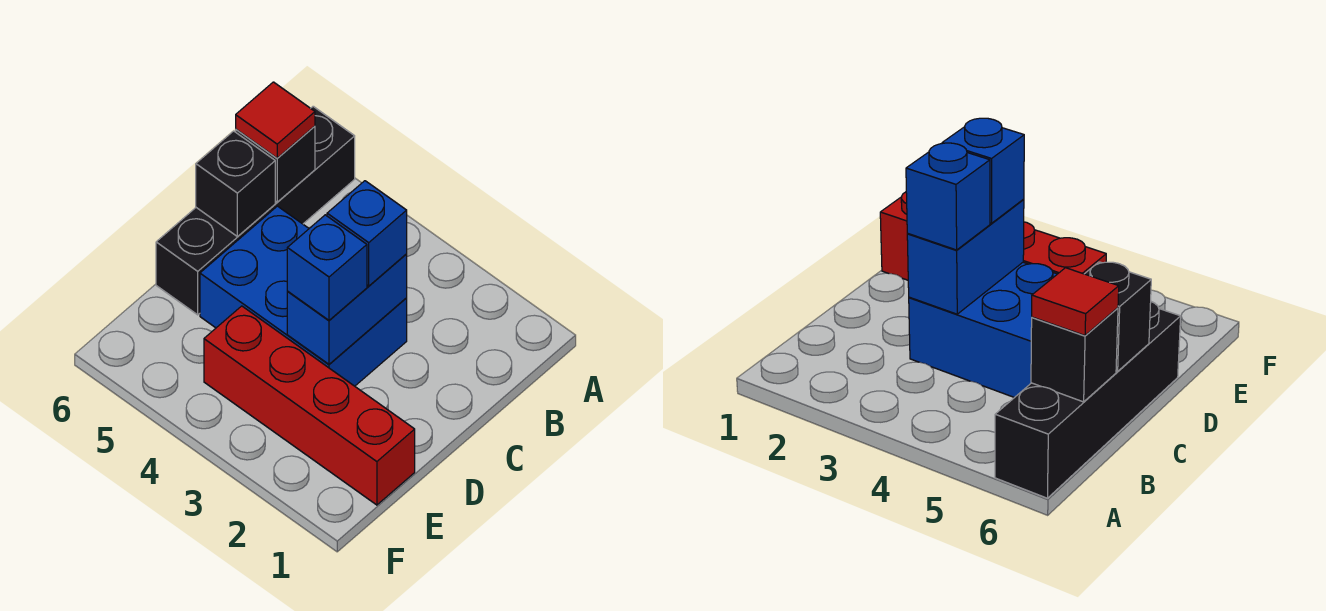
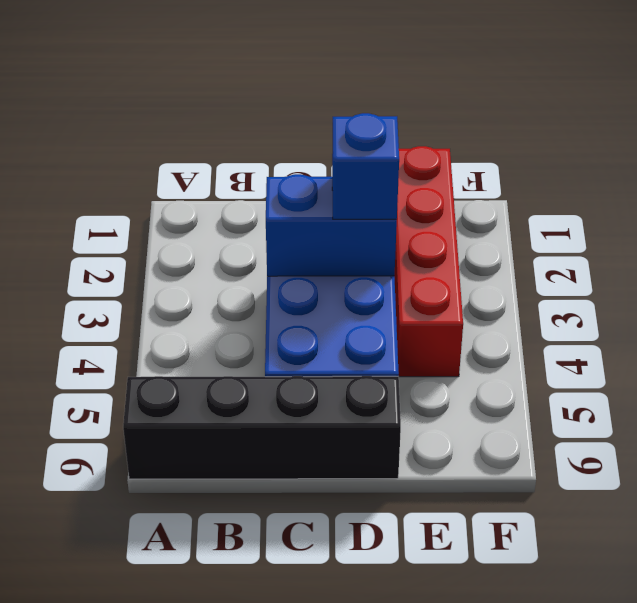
none -> black 1x1 brick [236,126,315,202]
none -> black 1x1 brick [196,131,275,236]

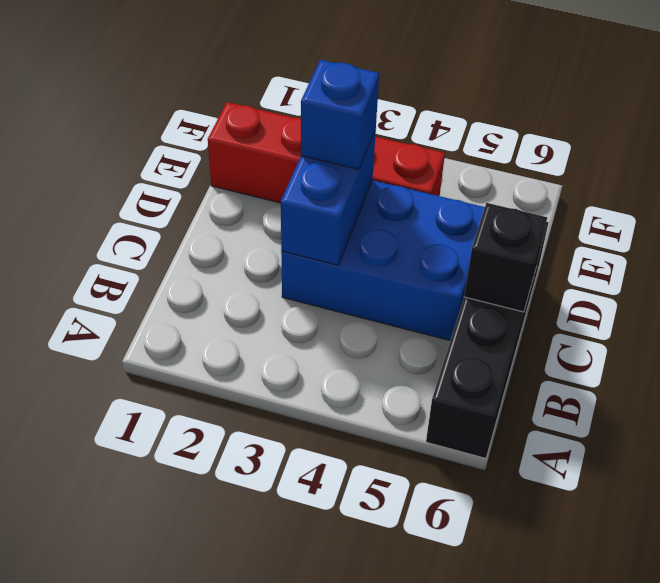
none -> black 1x1 brick [236,126,315,202]
none -> red 1x1 tile [236,82,315,158]

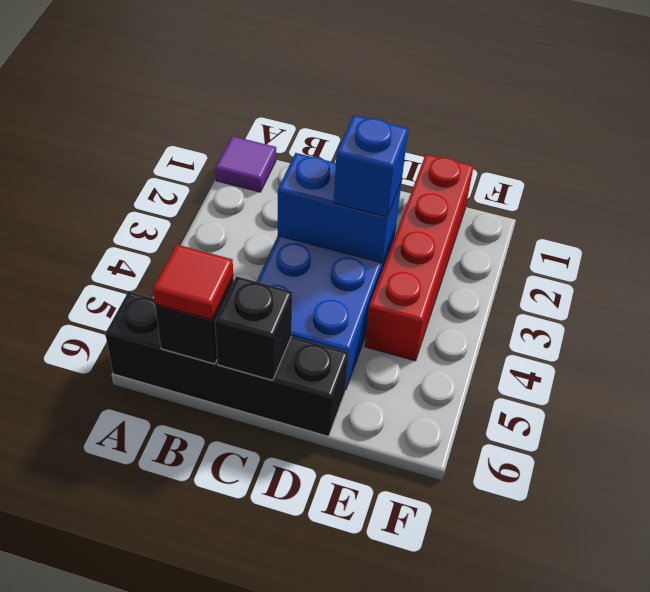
purple 1x1 tile [215,136,276,192] -> none
none -> blue 1x1 brick [327,181,407,286]

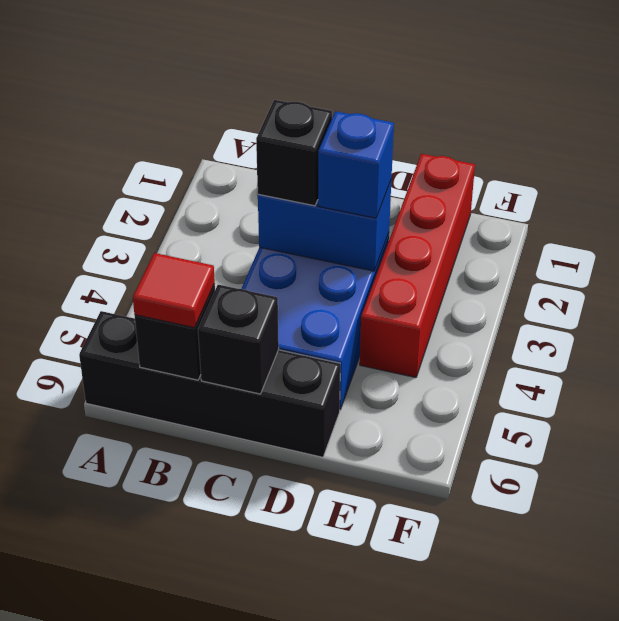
black 1x1 brick [256,100,332,206] -> blue 1x1 brick [327,181,407,286]

